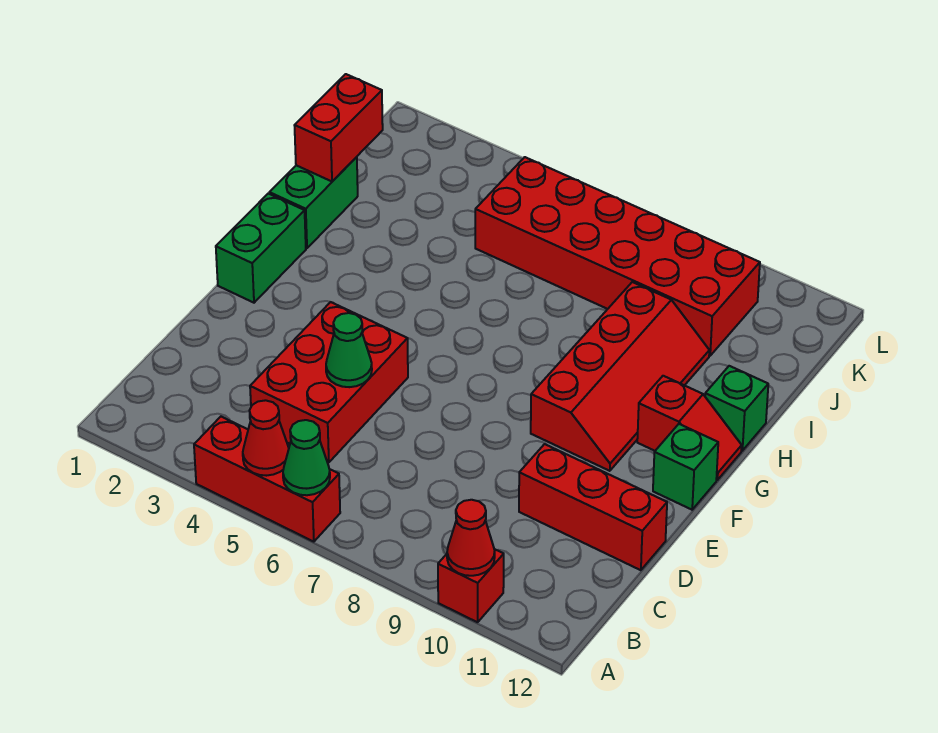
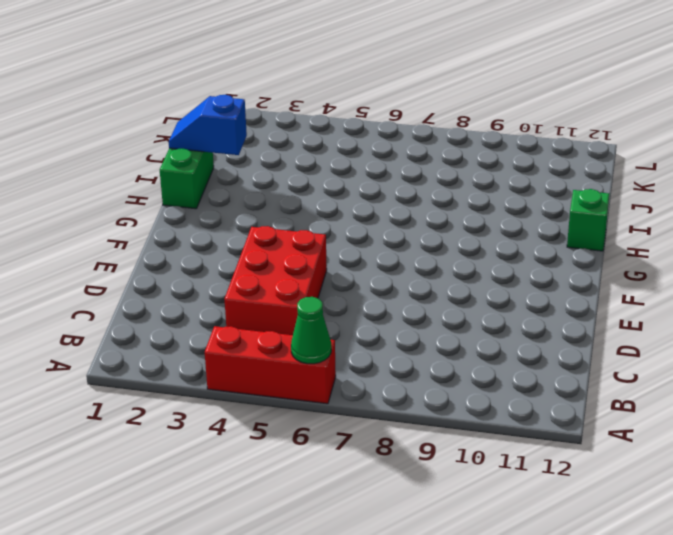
blue 1x2 slope [169,95,247,155] -> red 1x2 brick [294,74,383,181]
none -> red 1x1 brick [438,549,504,622]
none -> red 1x3 brick [519,444,667,570]
none -> green 1x2 brick [216,194,306,303]

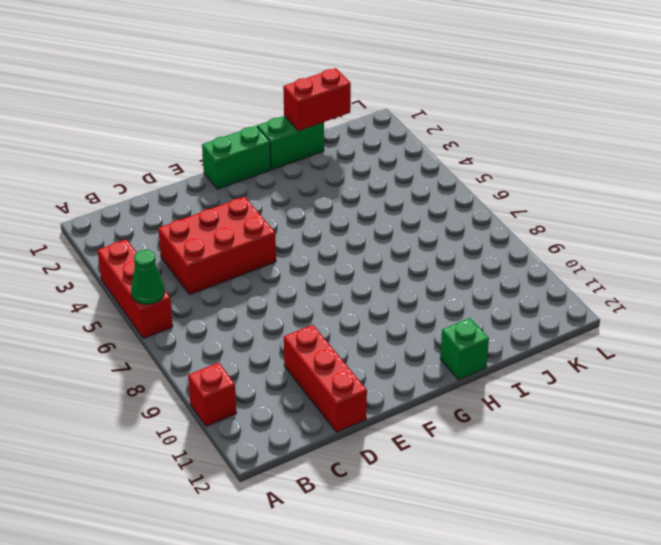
none -> red 2x4 slope [531,282,709,471]
none -> green 1x1 brick [653,424,718,510]
none -> red 1x2 slope [637,376,742,480]

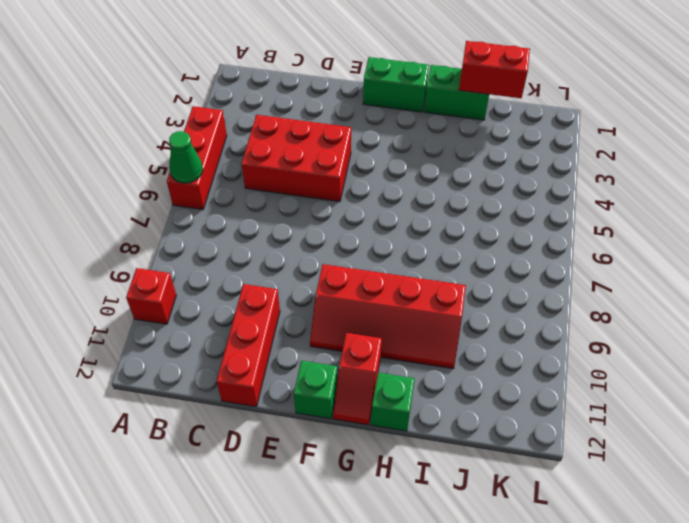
none -> red 2x6 brick [475,157,760,356]
none -> red 1x1 cone [243,400,289,476]
none -> red 1x1 cone [447,500,495,576]

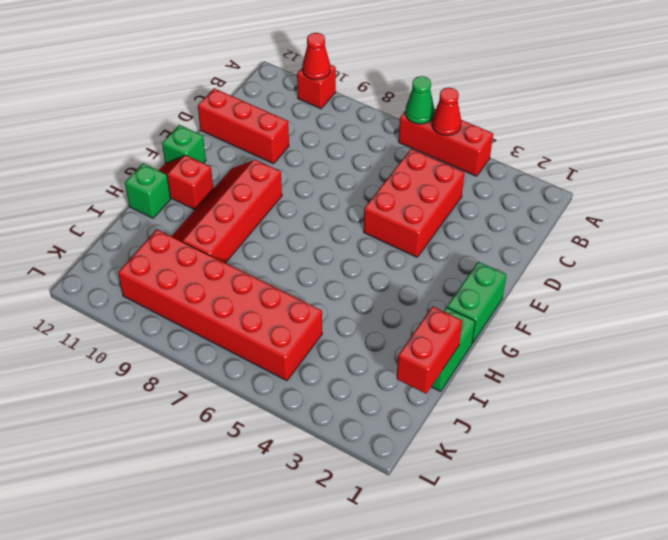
none -> green 1x1 cone [326,313,372,387]

